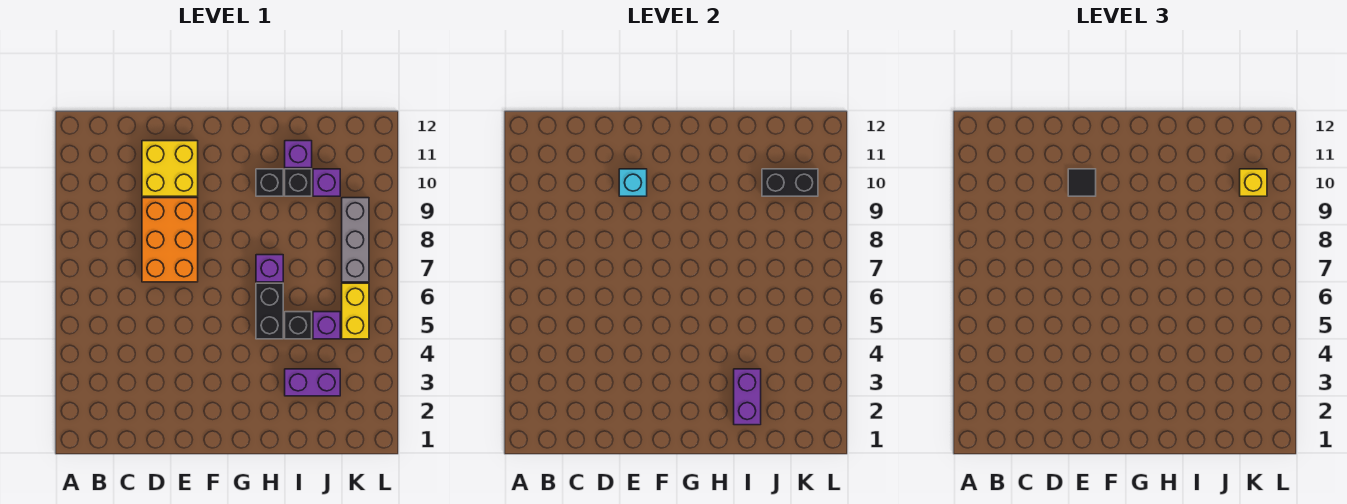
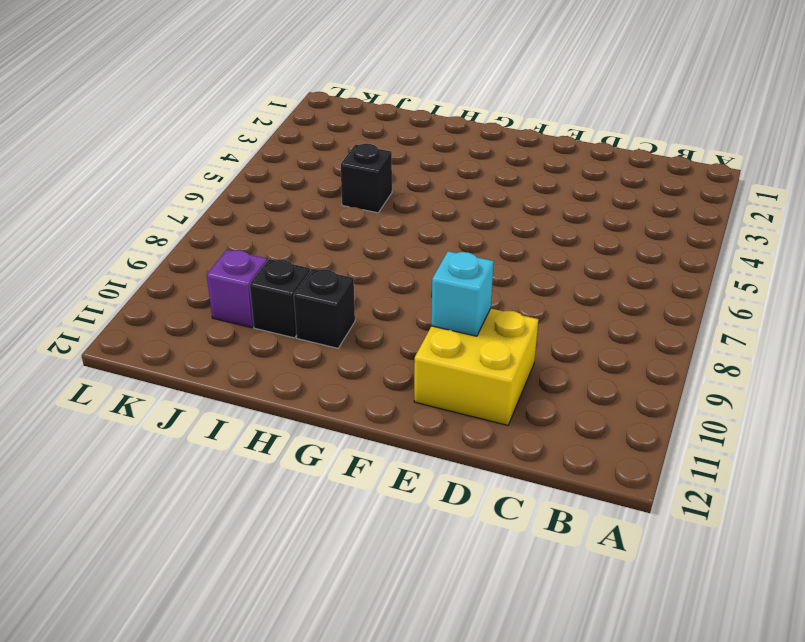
none -> orange 2x3 brick [142,198,198,282]
none -> black 1x2 brick [256,283,283,339]
none -> purple 1x1 brick [256,255,283,282]

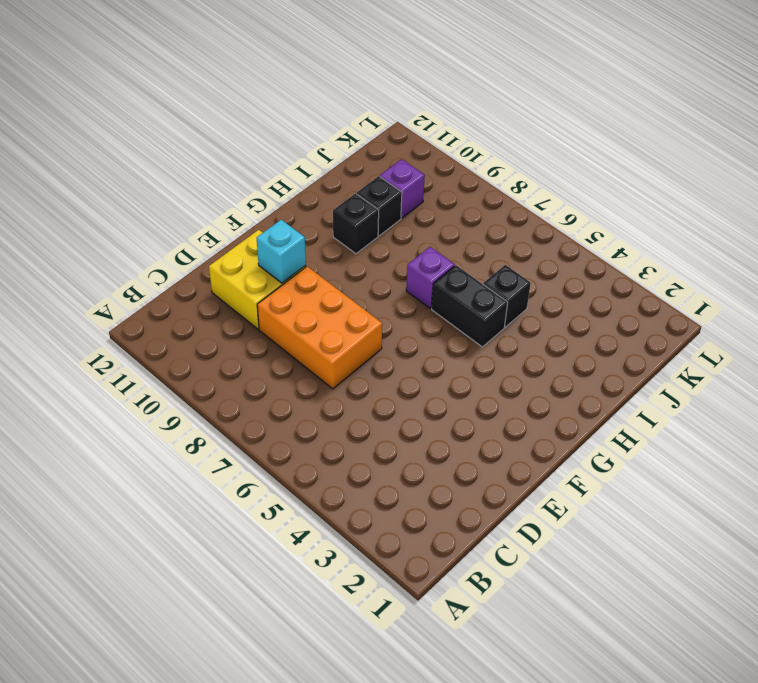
none -> purple 1x2 brick [285,369,340,396]
none -> purple 1x1 brick [285,141,312,168]
none -> purple 1x1 brick [313,312,340,339]

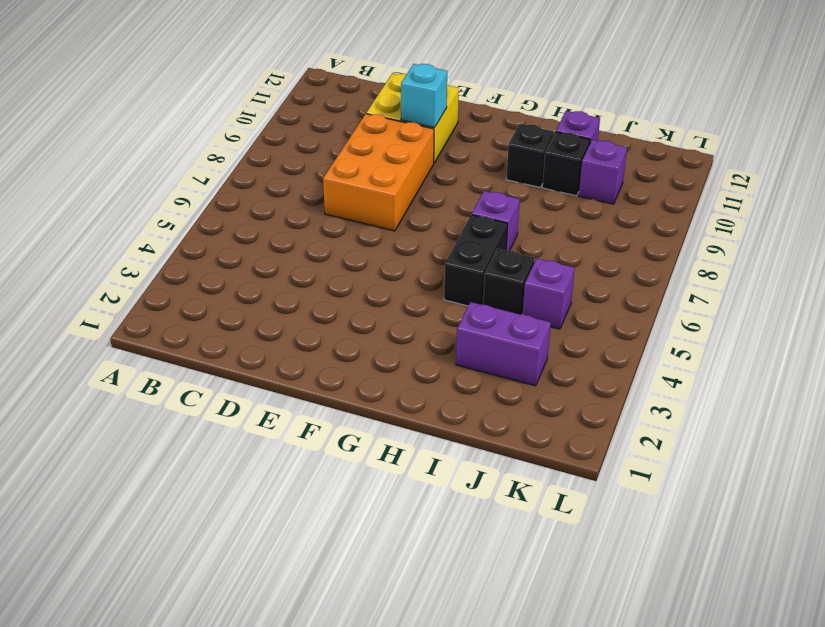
none -> yellow 1x2 brick [342,283,369,339]
none -> grey 1x3 brick [342,198,369,282]
none -> purple 1x2 brick [734,369,761,425]

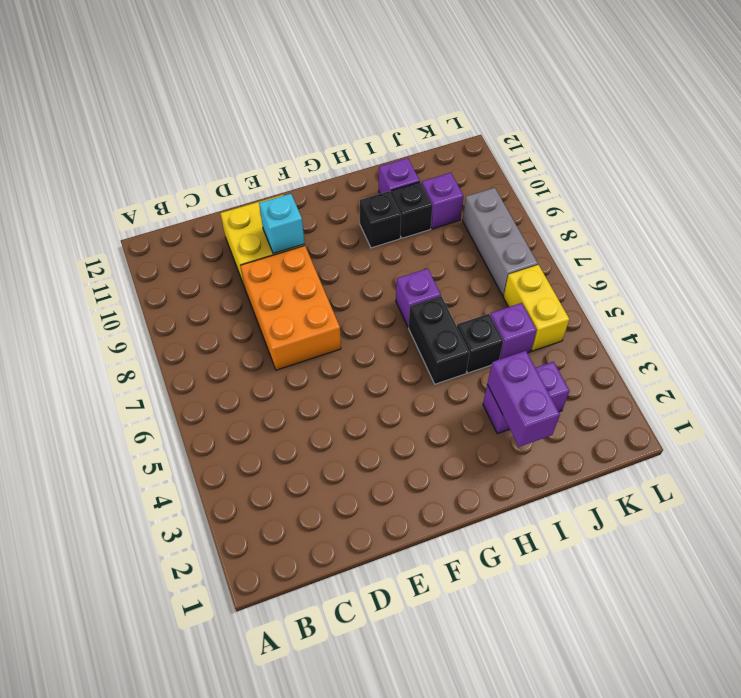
none -> black 1x2 brick [762,169,818,196]
none -> black 1x1 tile [1068,169,1096,196]
none -> yellow 1x1 brick [1240,169,1267,196]

